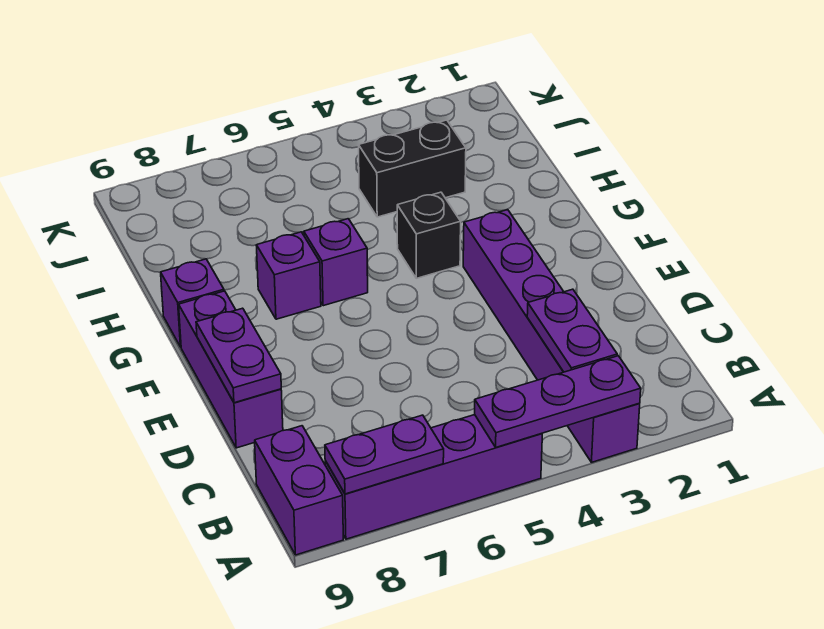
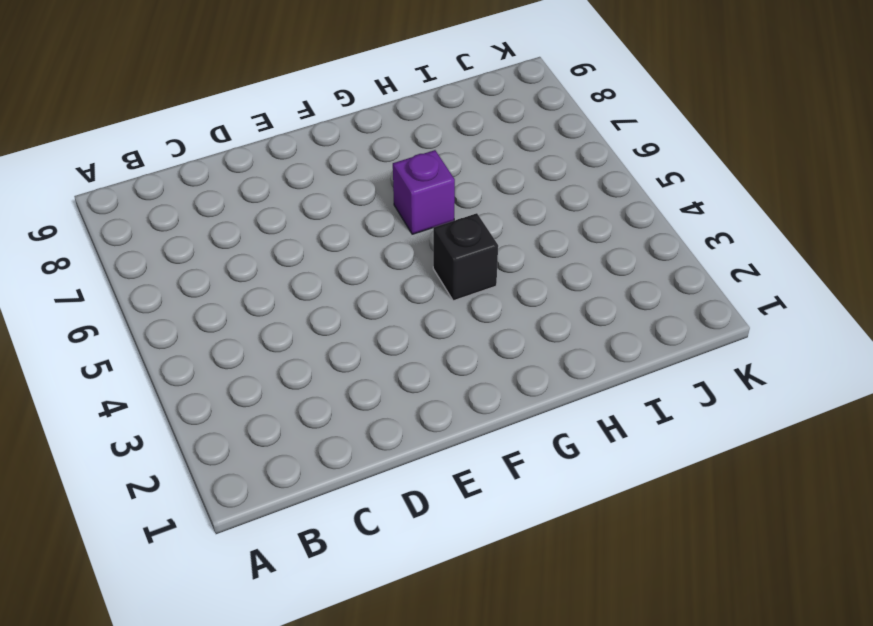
none -> purple 1x6 brick [463,210,640,462]
none -> purple 1x4 brick [325,415,542,539]
none -> purple 1x2 brick [255,426,343,555]

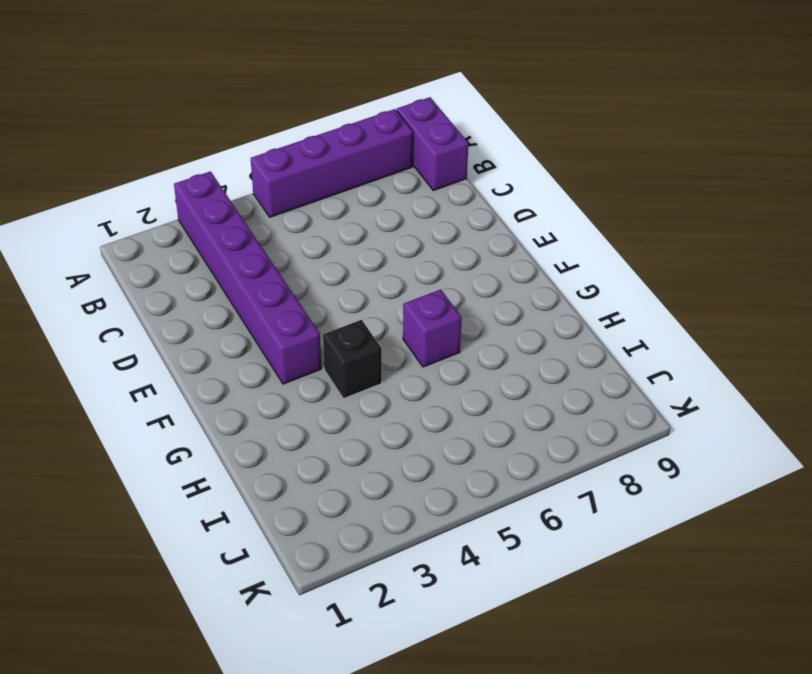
none -> purple 1x3 brick [179,291,283,448]
none -> purple 1x1 brick [256,232,321,319]
none -> purple 1x1 brick [161,259,224,347]

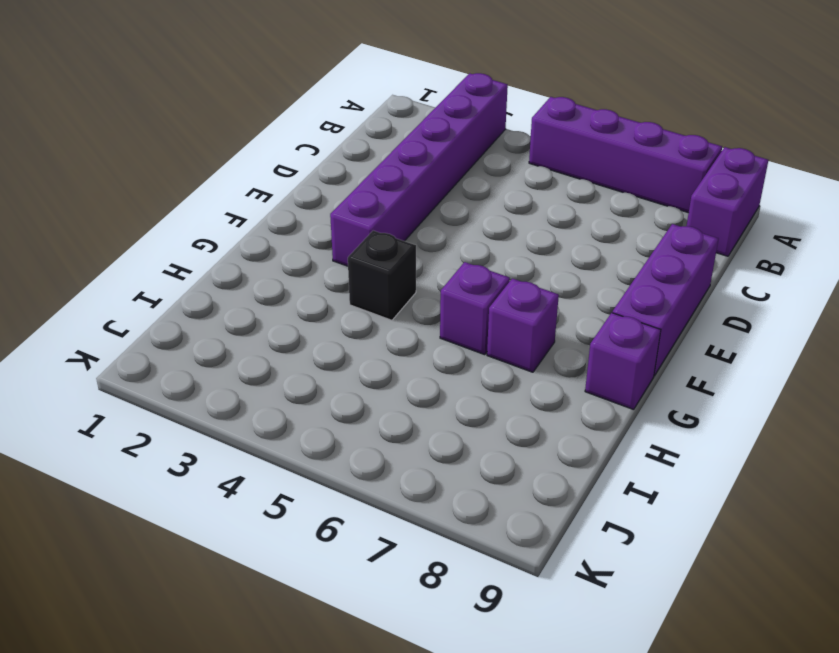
none -> black 1x2 brick [359,120,466,217]
none -> purple 1x3 plate [475,356,641,447]
none -> purple 1x2 plate [325,415,444,494]

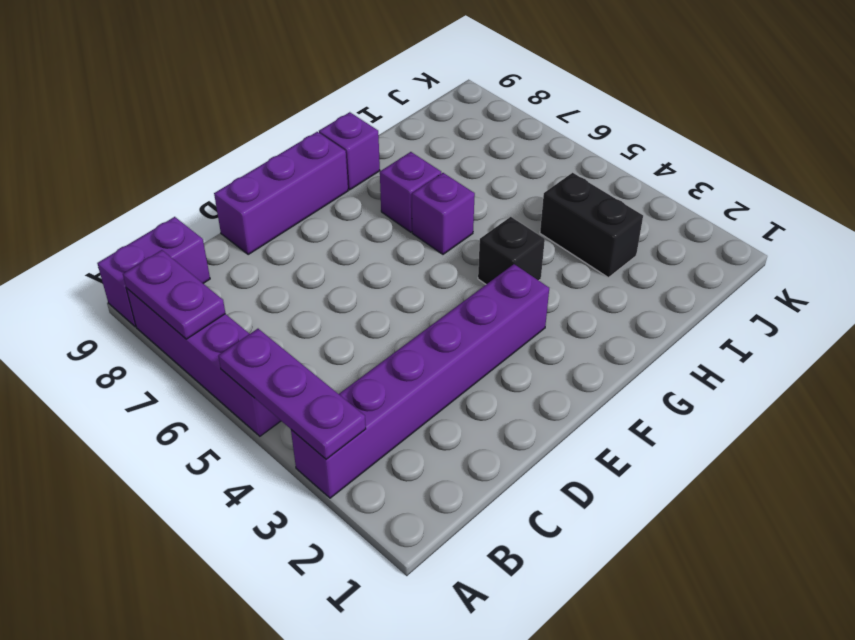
none -> purple 1x2 plate [527,289,617,372]
none -> purple 1x2 plate [196,308,281,403]

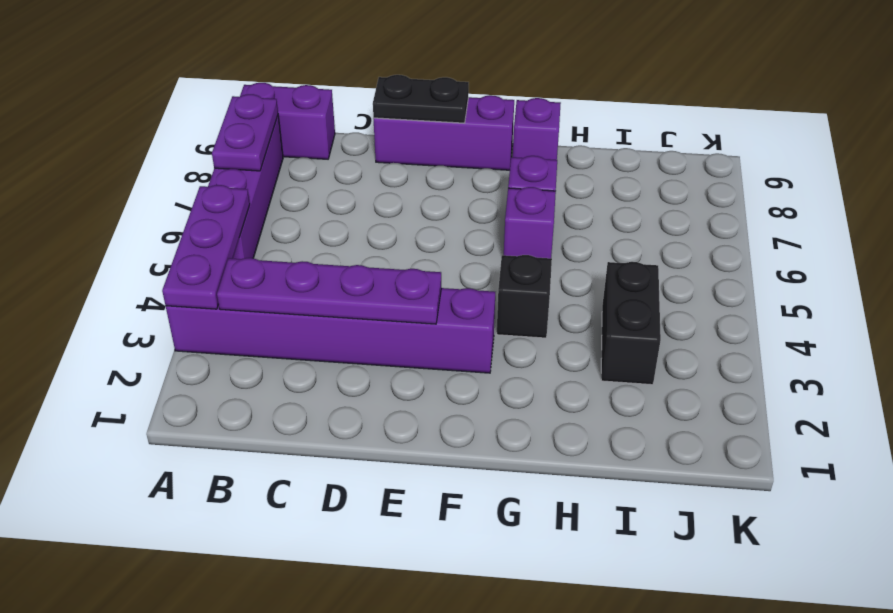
purple 1x4 plate [217,258,441,324] -> purple 1x2 plate [527,289,617,372]
black 1x2 plate [373,75,469,123] -> purple 1x2 plate [196,308,281,403]

